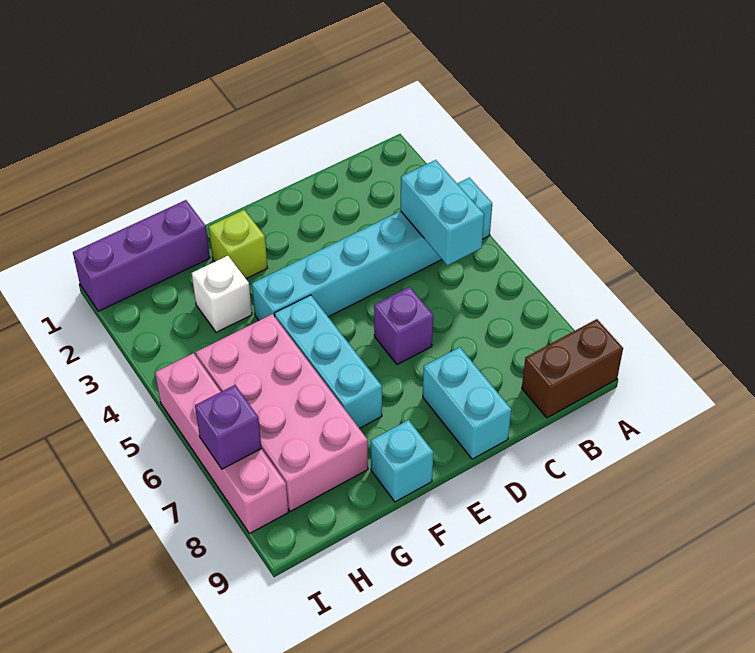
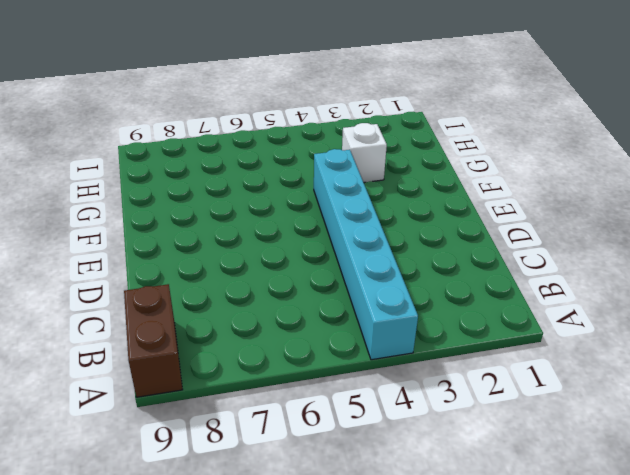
none -> purple 1x1 brick [374,287,433,365]
none -> cyan 1x2 brick [423,347,511,459]
none -> lime 1x1 brick [209,210,268,279]

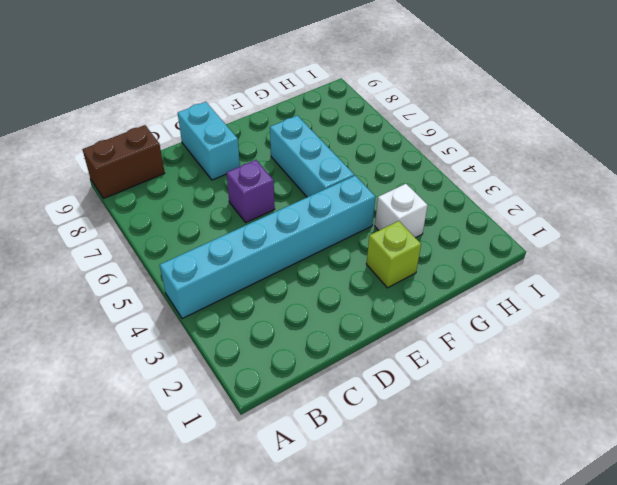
none -> cyan 1x1 brick [371,420,433,502]
none -> purple 1x3 brick [73,200,210,311]
none -> pink 2x4 brick [196,314,368,511]

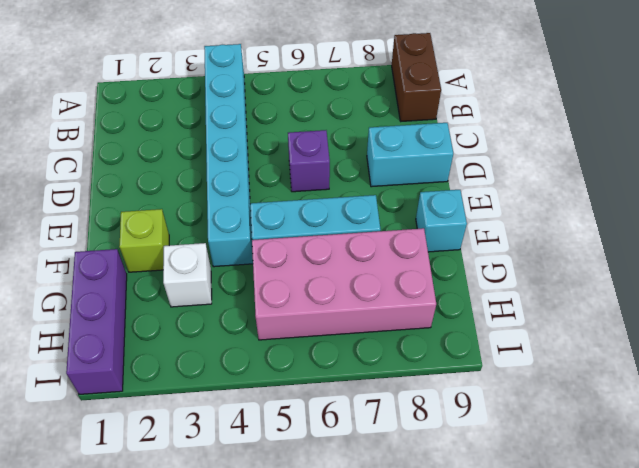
none -> pink 1x4 brick [155,353,288,534]
none -> cyan 1x2 brick [400,160,484,265]
none -> purple 1x1 brick [195,385,261,469]

